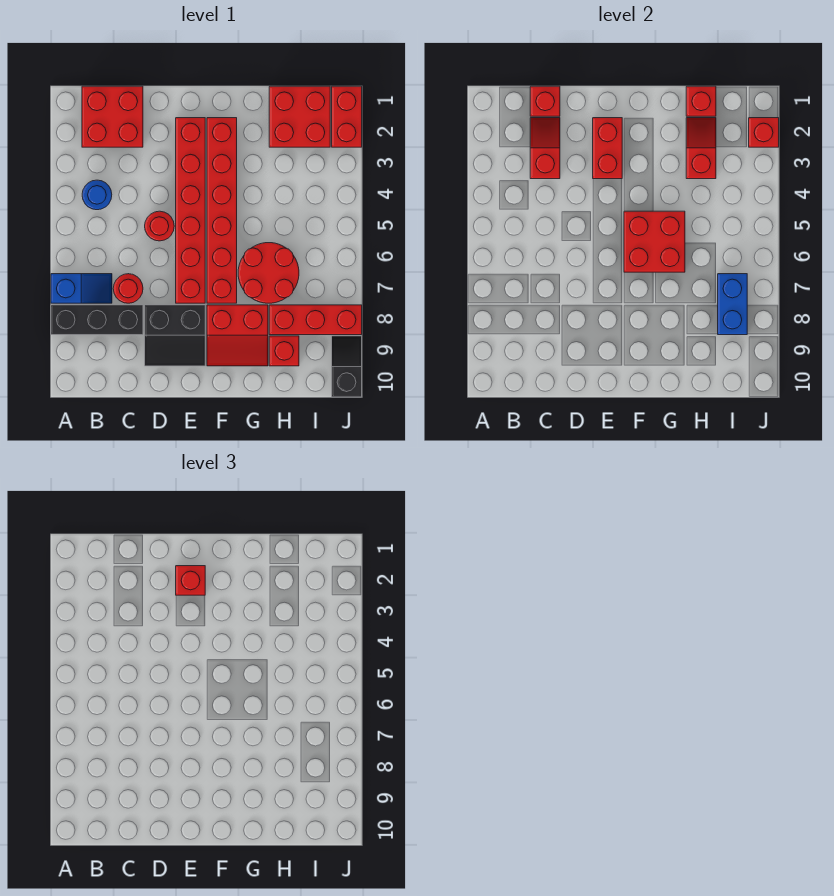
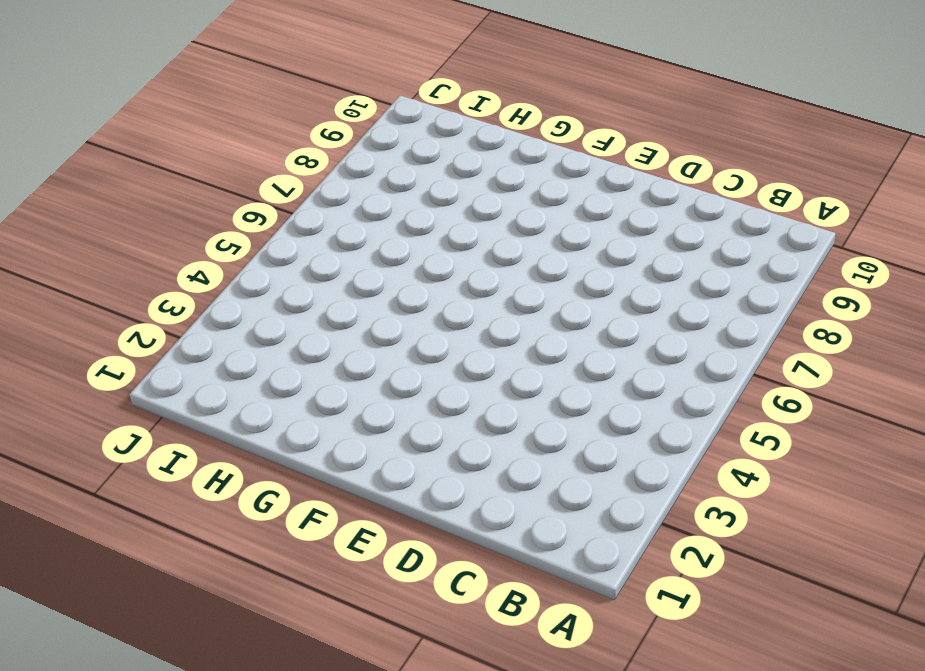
none -> blue 1x2 slope [51,274,112,303]
none -> black 1x3 brick [51,305,143,335]
none -> red 2x2 brick [82,86,143,147]

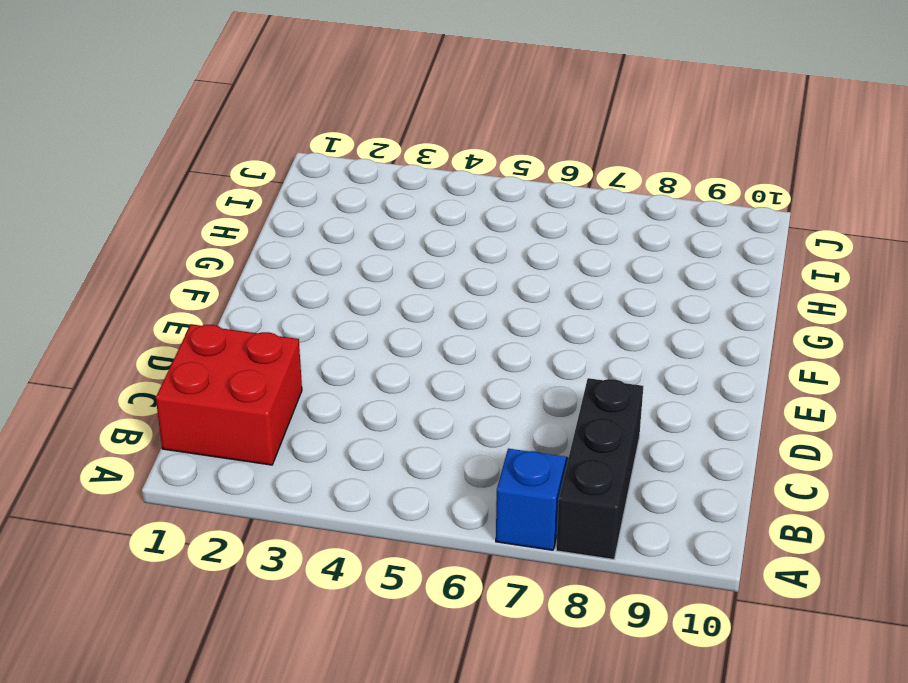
none -> blue 1x1 round brick [82,180,112,210]
none -> red 1x1 round brick [113,274,143,303]
none -> red 1x1 round brick [145,211,174,241]

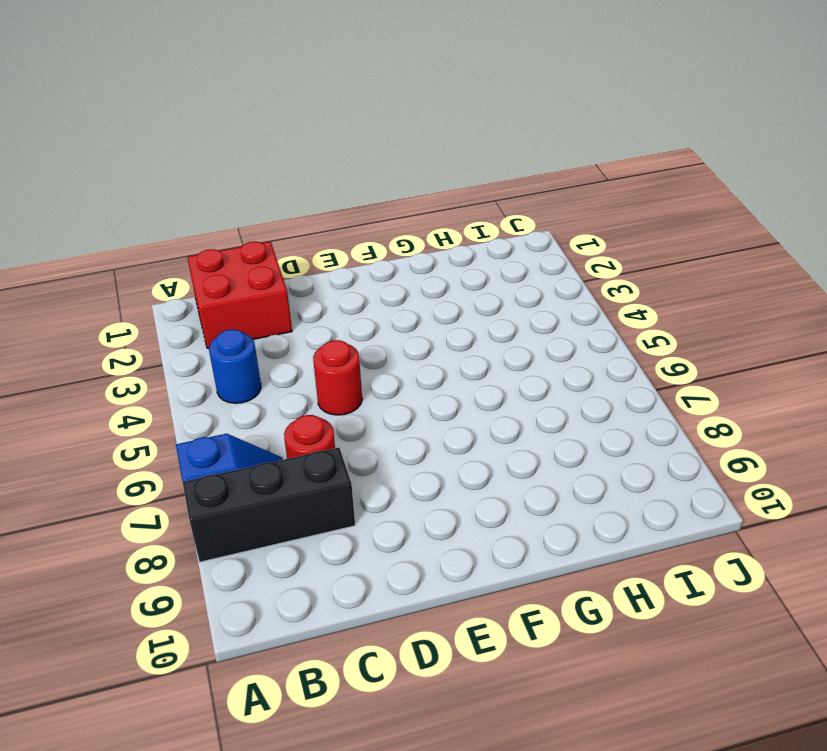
none -> black 2x2 slope [145,305,205,366]
none -> red 1x6 brick [176,118,205,303]
none -> red 1x6 brick [207,118,237,303]

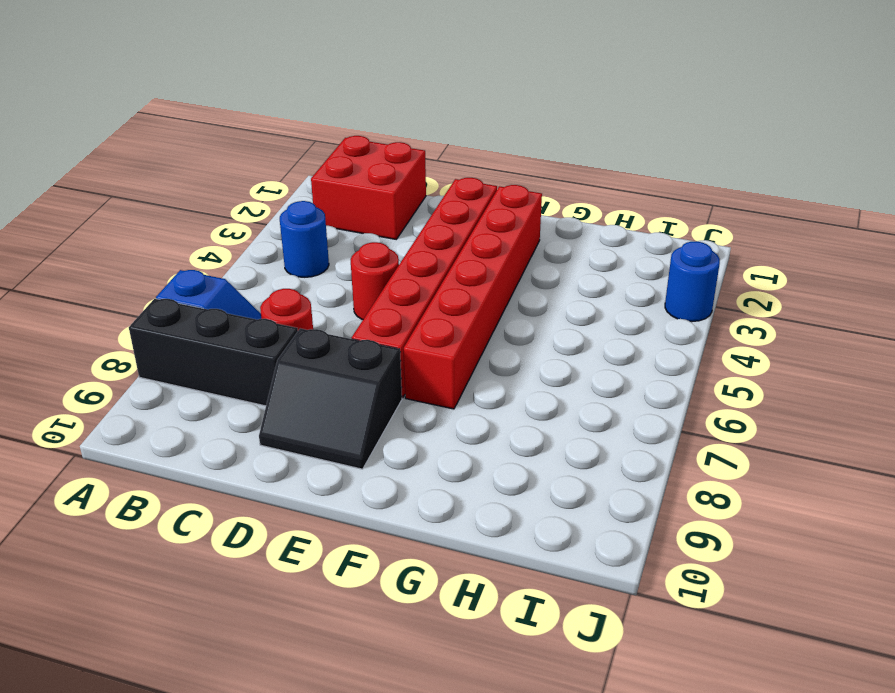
blue 1x1 round brick [665,241,720,322] -> none
none -> red 2x2 slope [207,305,268,366]
none -> red 2x2 round brick [238,243,299,303]
none -> red 2x2 brick [269,86,330,147]

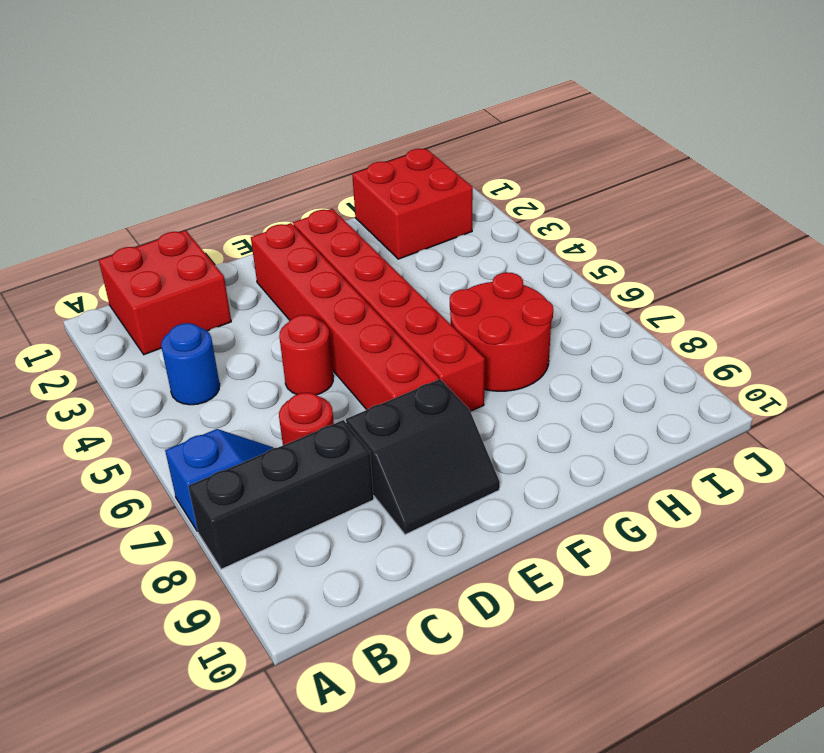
none -> red 2x2 slope [207,305,268,366]
none -> red 1x3 brick [269,305,362,335]
none -> red 1x1 brick [269,336,299,366]

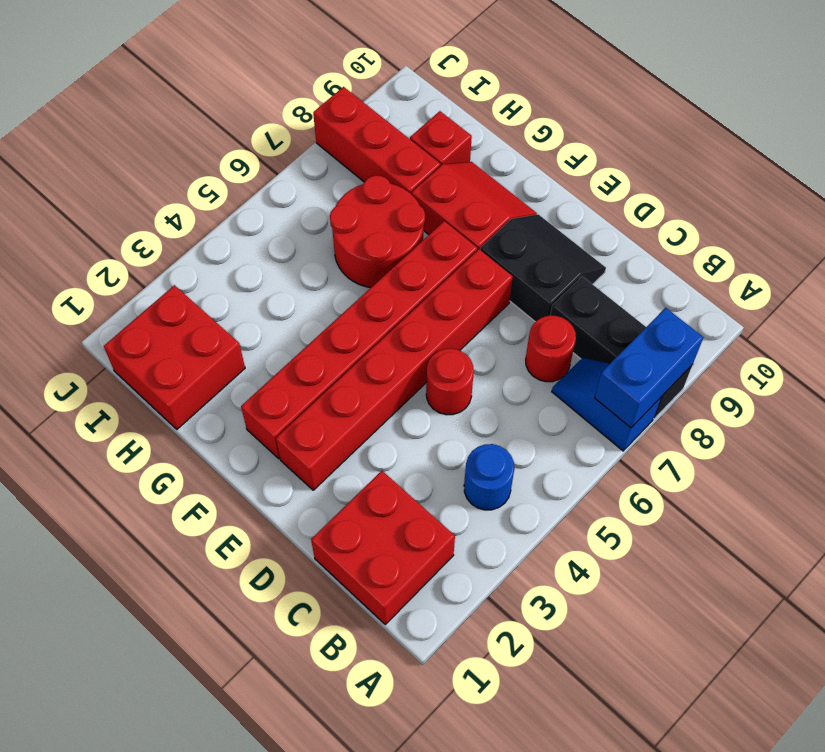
blue 1x2 brick [595,308,703,428] -> blue 1x2 brick moved to [718,274,747,335]
none -> red 1x2 brick [332,86,362,147]
none -> black 1x2 slope [332,336,362,397]
none -> red 1x1 brick [530,86,560,116]

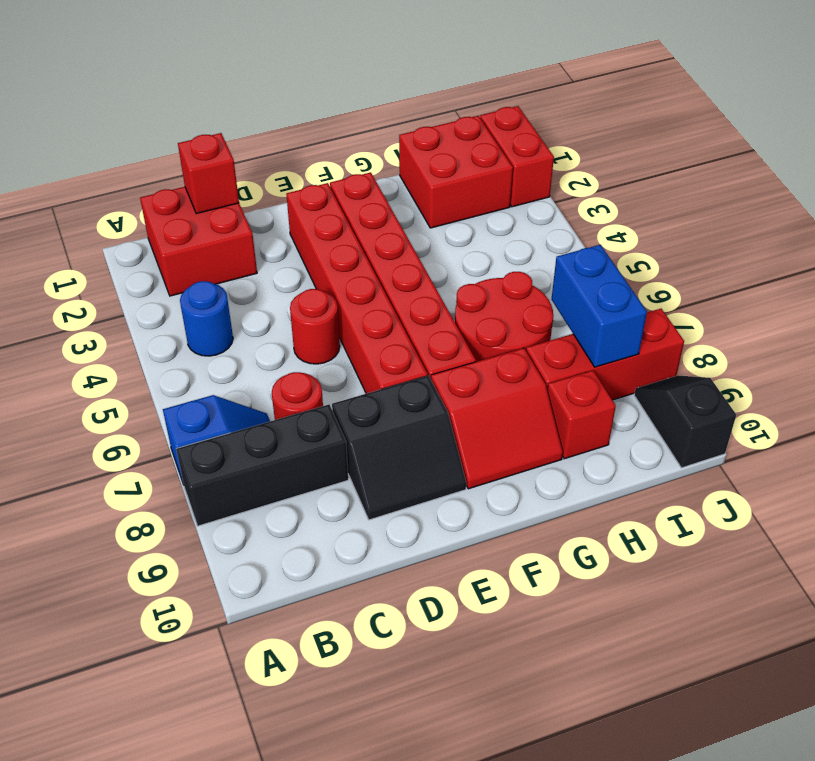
none -> red 1x2 slope [530,118,560,179]
none -> red 1x2 brick [593,118,622,179]
none -> red 2x2 brick [624,211,685,272]

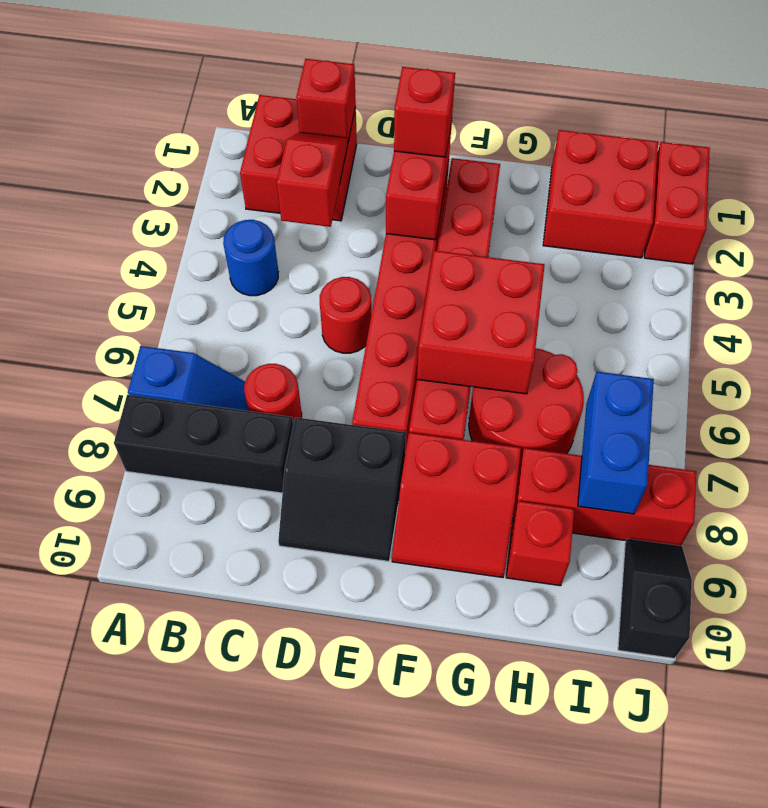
none -> red 1x1 brick [686,86,716,116]
none -> red 1x2 slope [686,118,716,179]
none -> red 1x1 brick [749,118,779,147]

